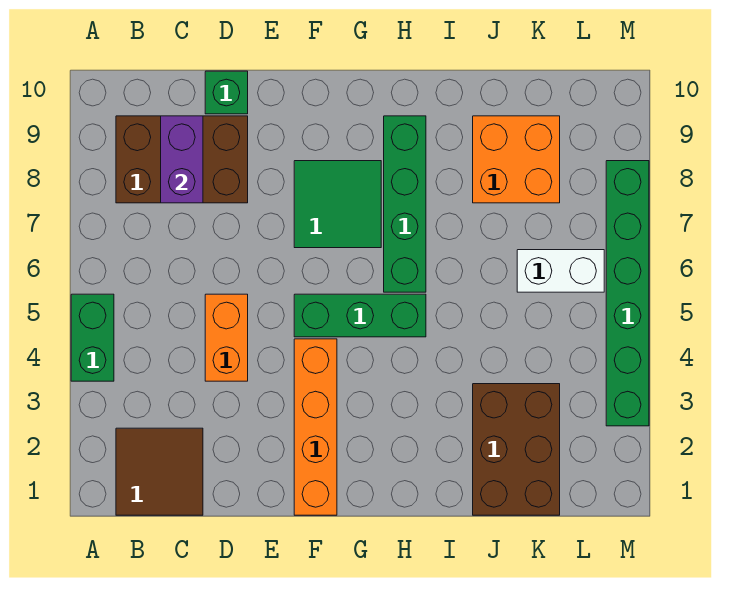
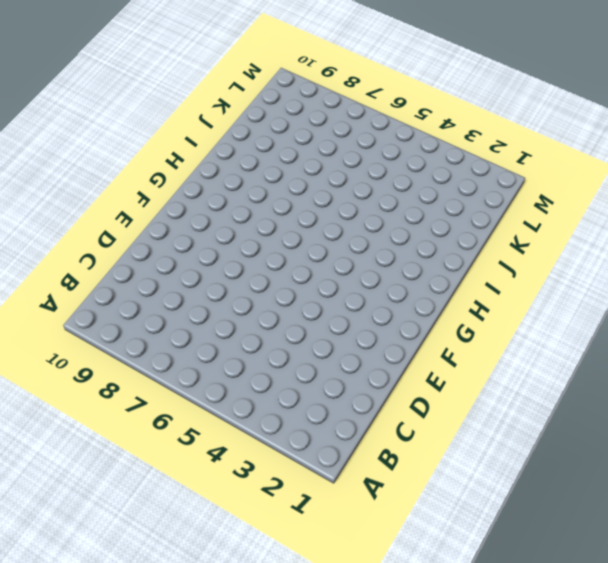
none -> green 1x2 brick [71,294,114,381]
none -> brown 2x2 tile [116,428,203,515]
none -> brown 2x3 brick [116,116,248,203]

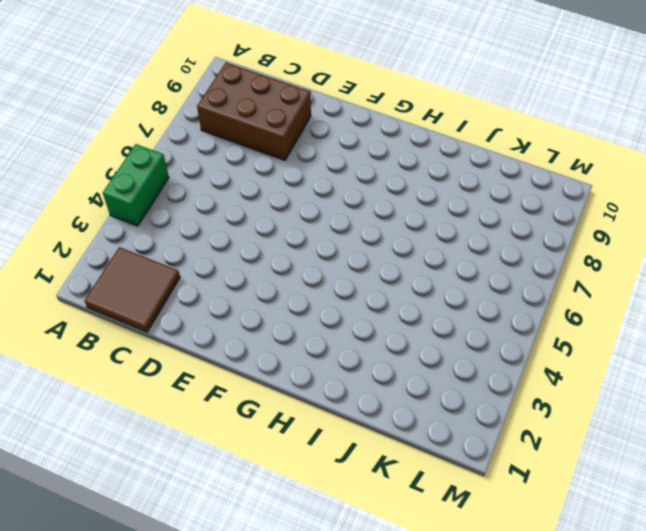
none -> orange 1x2 brick [205,294,248,381]
none -> green 1x1 brick [205,71,248,114]
none -> orange 1x4 brick [294,339,337,515]

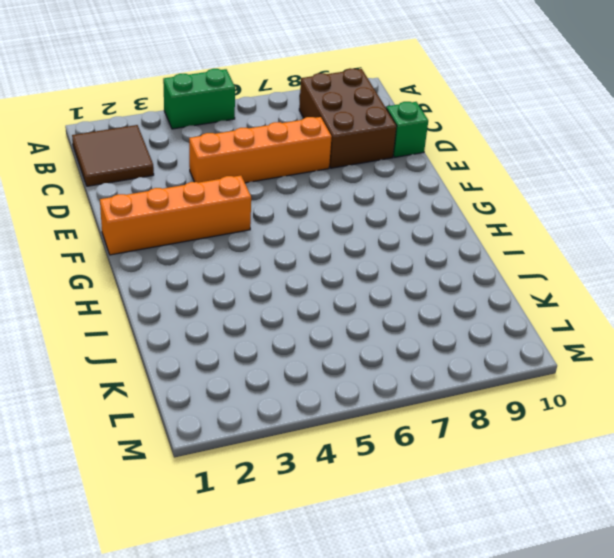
orange 1x4 brick [189,117,332,183] -> orange 1x2 brick [205,294,248,381]
none -> green 1x3 brick [294,294,426,337]
none -> green 2x2 tile [294,161,381,248]
none -> green 1x4 brick [384,116,426,292]

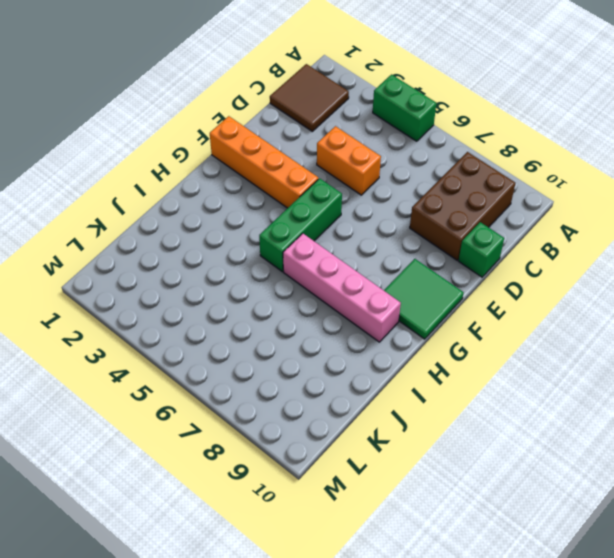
green 2x2 tile [384,259,464,339] -> green 2x2 tile moved to [294,161,381,248]
pink 1x4 brick [283,233,401,342] -> green 1x4 brick [384,116,426,292]
none -> brown 2x3 brick [473,384,560,515]
none -> orange 2x2 brick [473,116,560,203]
none -> white 1x2 brick [517,250,604,292]

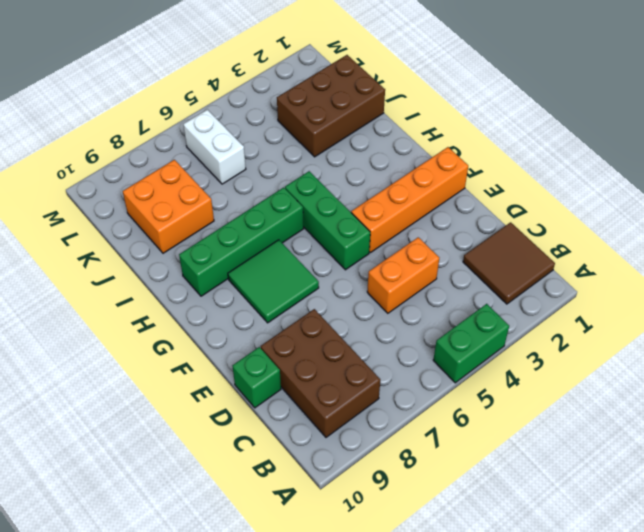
none -> green 1x6 brick [606,161,649,426]
none -> purple 1x2 brick [161,116,203,203]

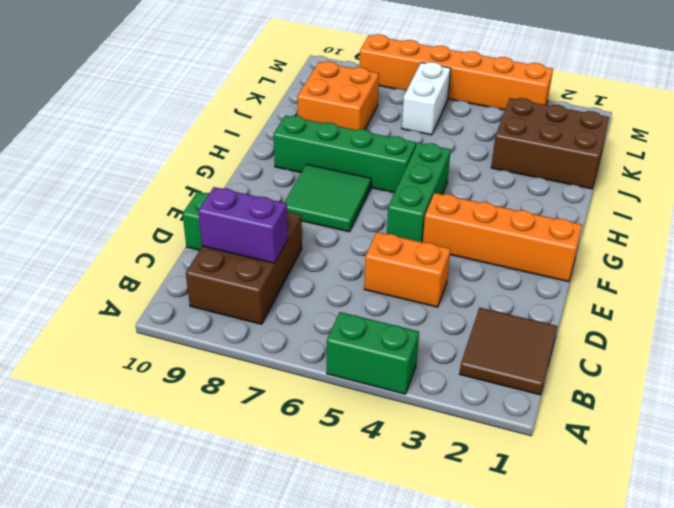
orange 1x6 brick [360,34,553,110] -> green 1x6 brick [606,161,649,426]

